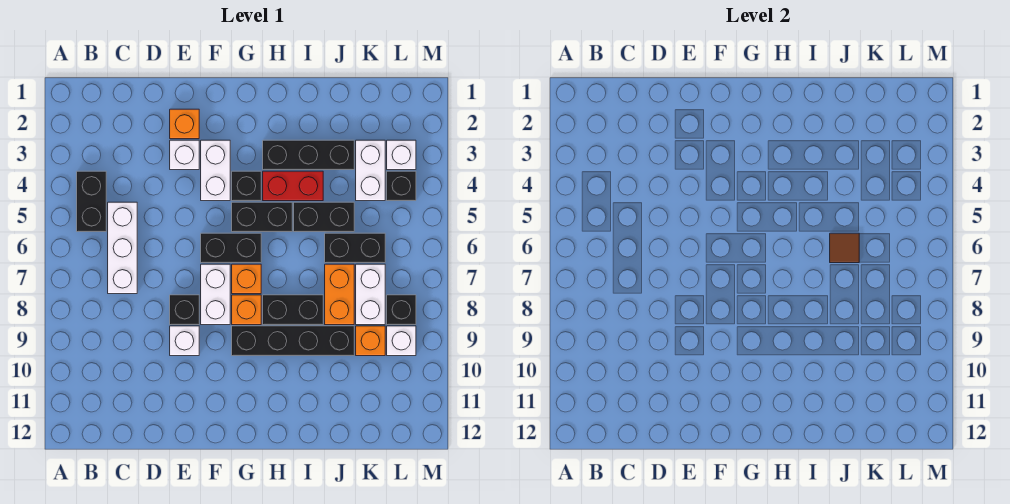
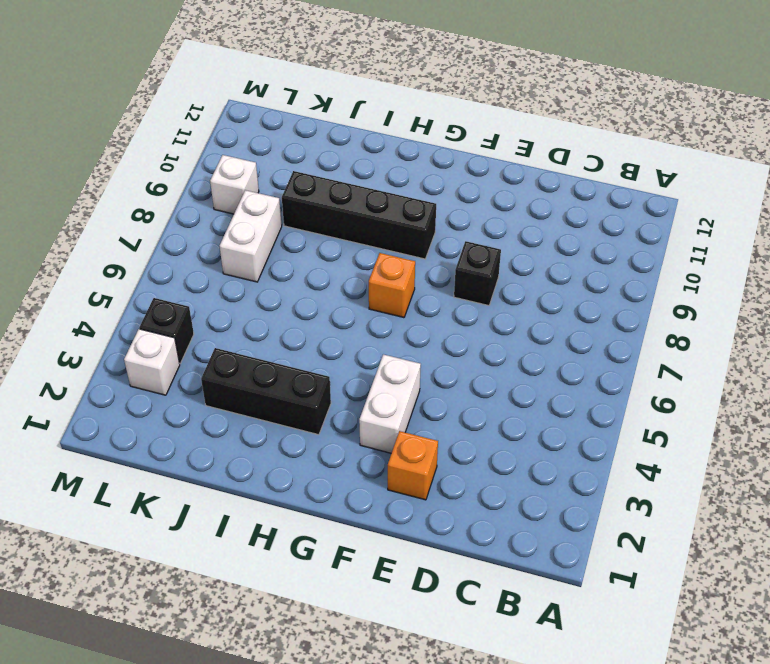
none -> black 1x2 brick [77,171,106,232]
none -> white 1x3 brick [108,202,137,294]
none -> white 1x1 brick [170,140,199,170]

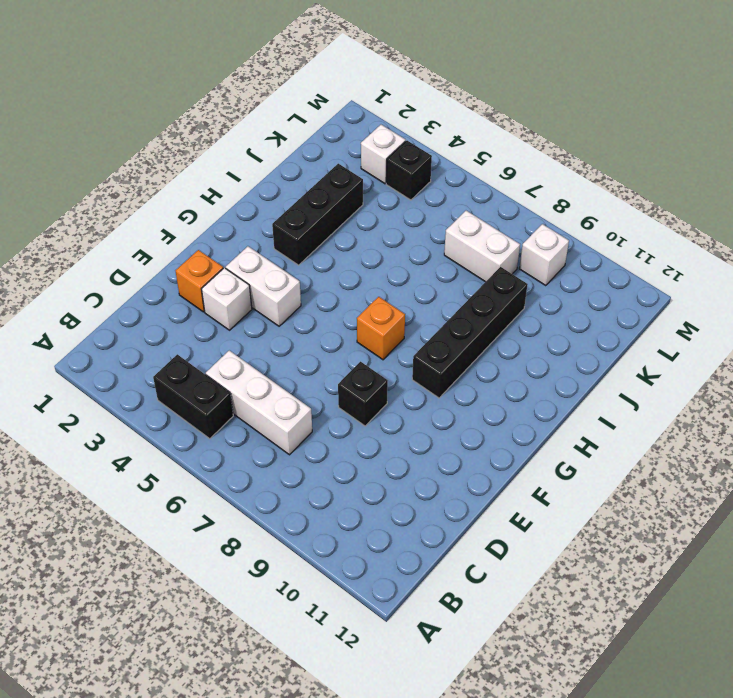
none -> white 1x1 brick [170,326,199,356]
none -> black 1x2 brick [201,233,261,263]
none -> white 1x2 brick [201,264,230,325]

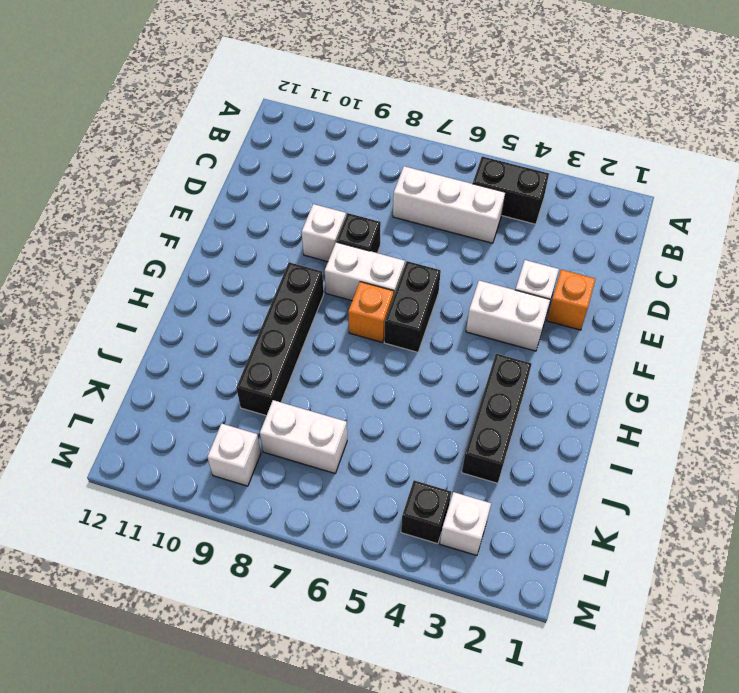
none -> black 1x1 brick [232,171,261,201]
none -> black 1x2 brick [232,202,292,232]
none -> orange 1x1 brick [232,295,261,325]

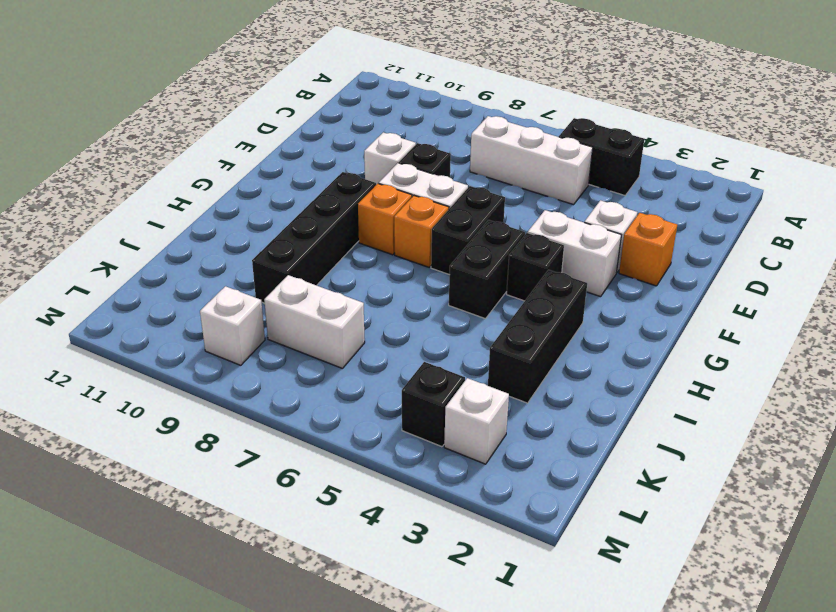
none -> red 1x2 brick [263,171,323,201]
none -> black 1x2 brick [263,295,323,325]
none -> black 1x2 brick [294,202,354,232]

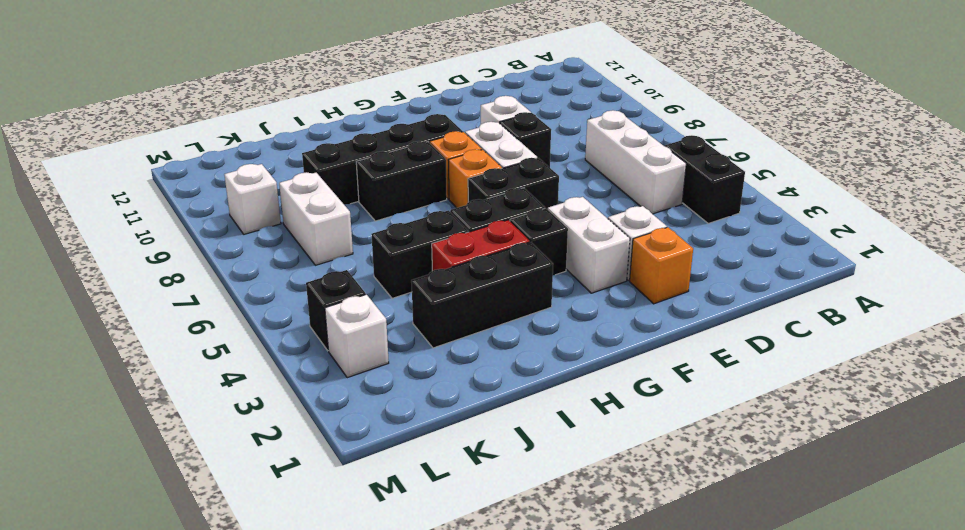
none -> black 1x2 brick [325,233,385,263]
none -> orange 1x2 brick [325,264,354,325]
none -> white 1x2 brick [356,140,385,201]

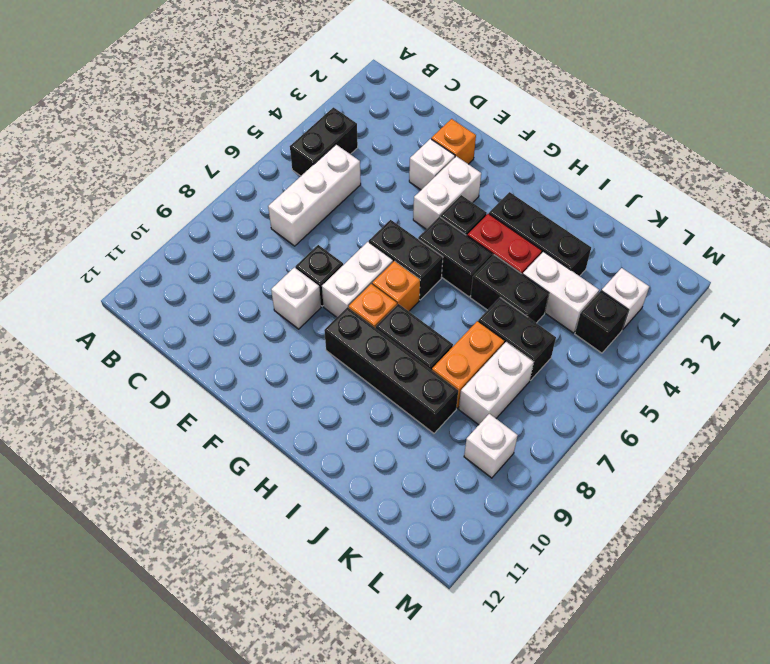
white 1x2 brick [523,252,599,333] -> white 1x2 brick turned to [356,140,385,201]
none -> orange 1x1 brick [356,326,385,356]
none -> black 1x1 brick [387,295,416,325]
none -> brown 1x1 tile [830,233,859,263]

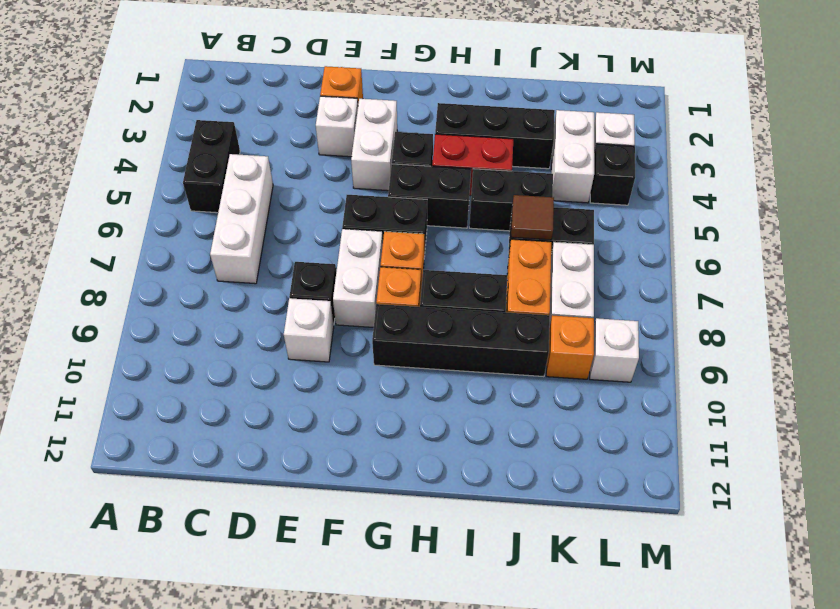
none -> black 1x1 brick [387,295,416,325]

